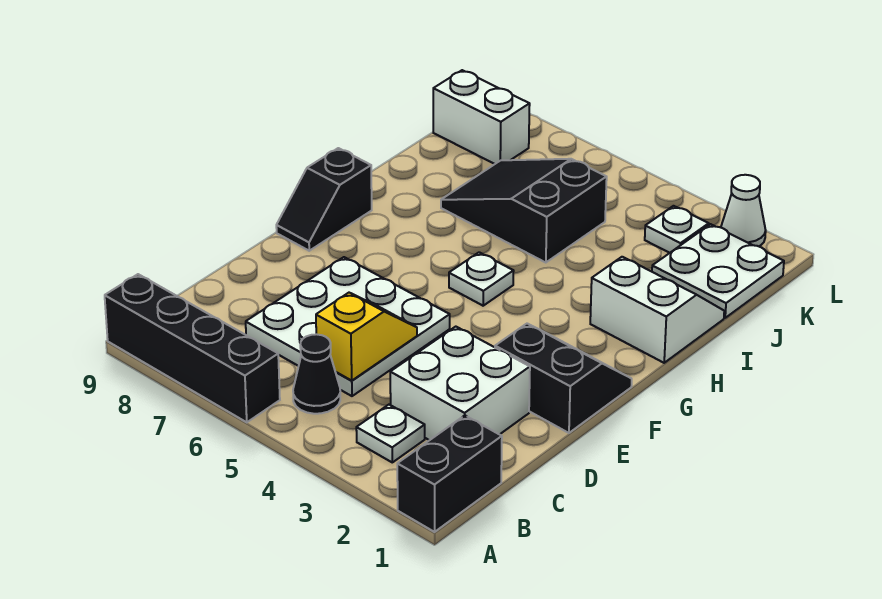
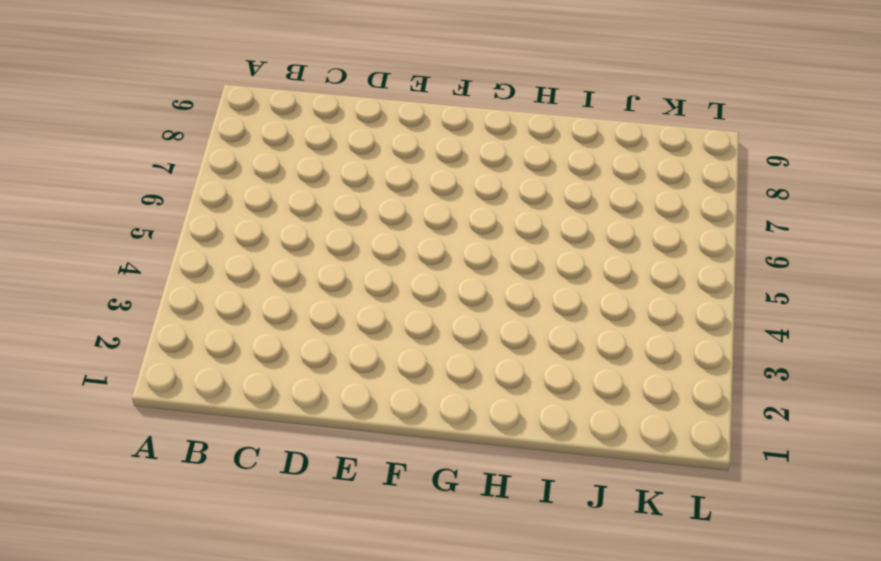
none -> black 1x2 brick [397,415,502,532]
none -> black 1x4 brick [105,274,280,422]
none -> white 1x1 plate [356,405,425,462]

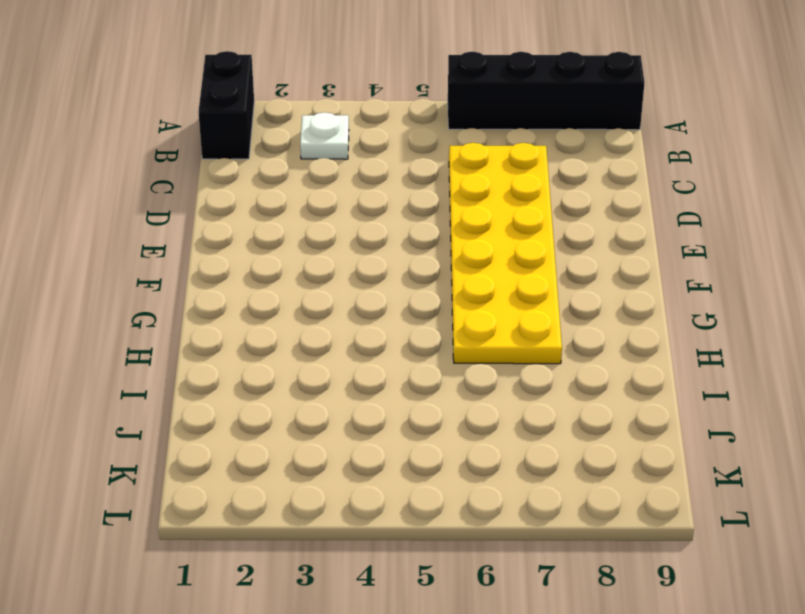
yellow 2x6 plate [449,143,562,364] -> white 3x3 plate [246,257,450,396]
none -> black 1x1 cone [293,334,340,414]
none -> white 2x2 brick [390,327,530,440]
none -> black 2x2 slope [495,323,632,433]

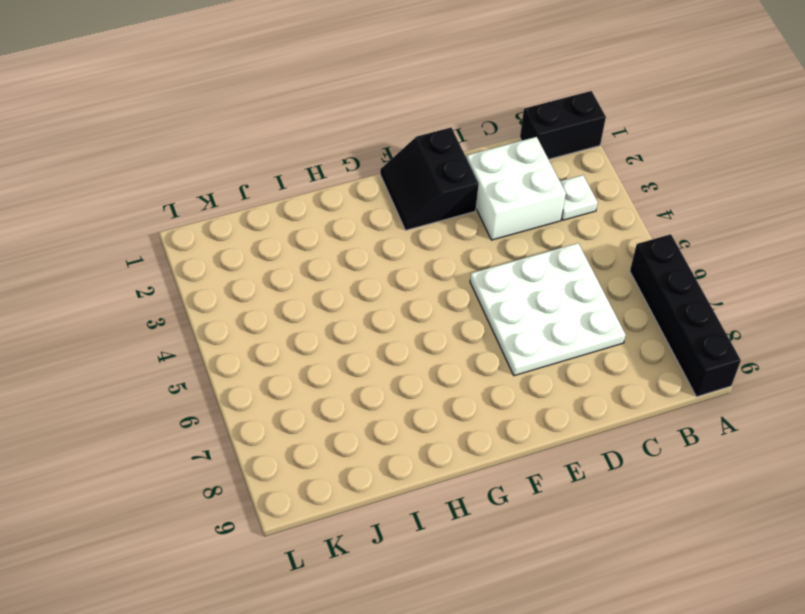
none -> black 1x1 cone [293,334,340,414]
none -> black 1x2 slope [276,148,372,251]
none -> white 1x1 plate [449,252,514,306]

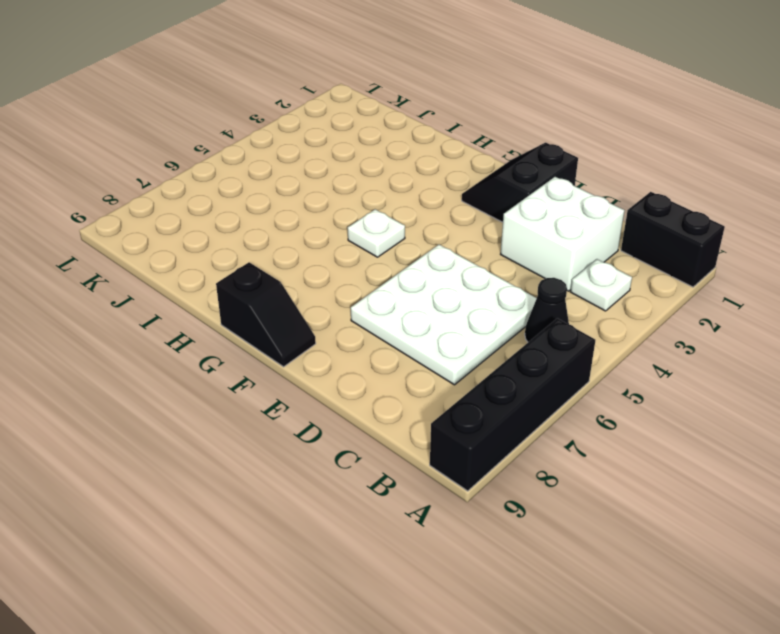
none -> white 2x2 slope [590,257,724,363]
none -> black 2x3 slope [441,159,607,263]
none -> white 2x2 plate [652,224,784,318]

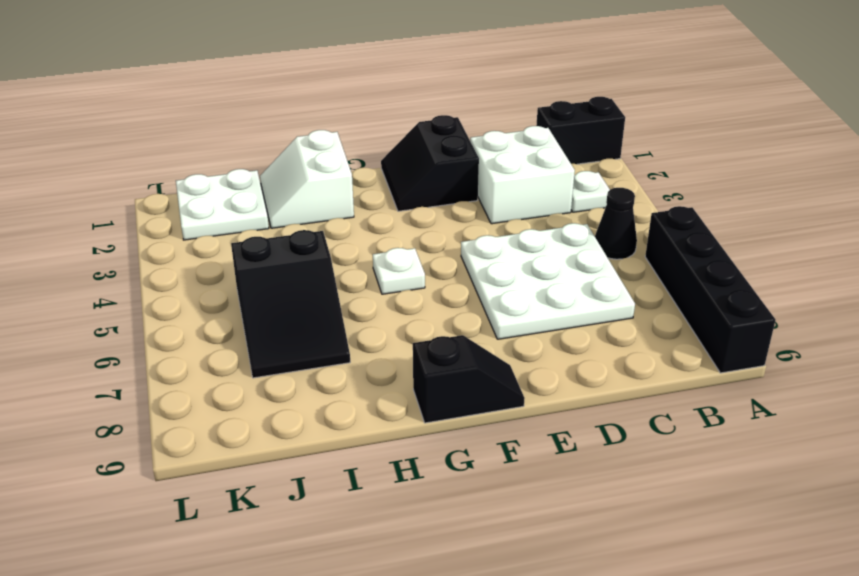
none -> white 1x1 plate [645,206,709,253]
none -> white 1x2 brick [433,70,530,164]
none -> white 1x1 cone [721,175,766,246]

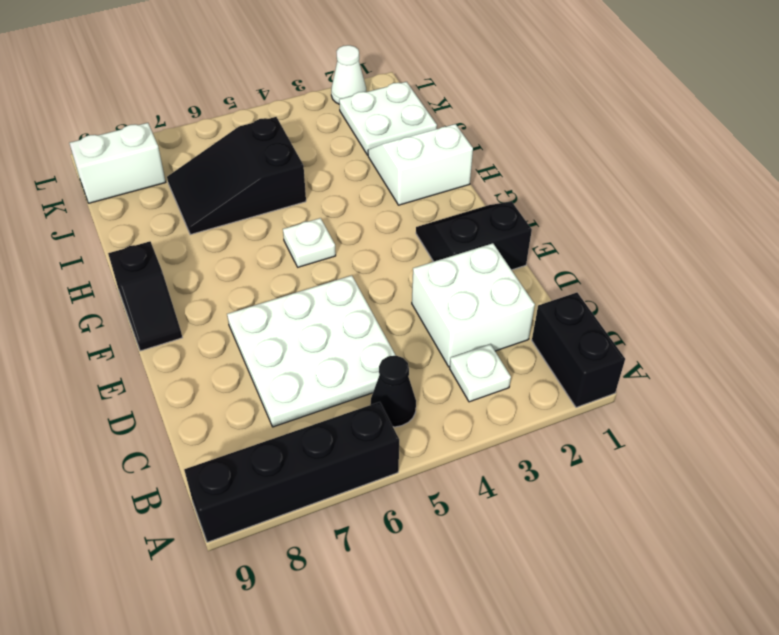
none -> white 1x1 plate [645,206,709,253]
none -> yellow 1x2 slope [316,293,417,380]

